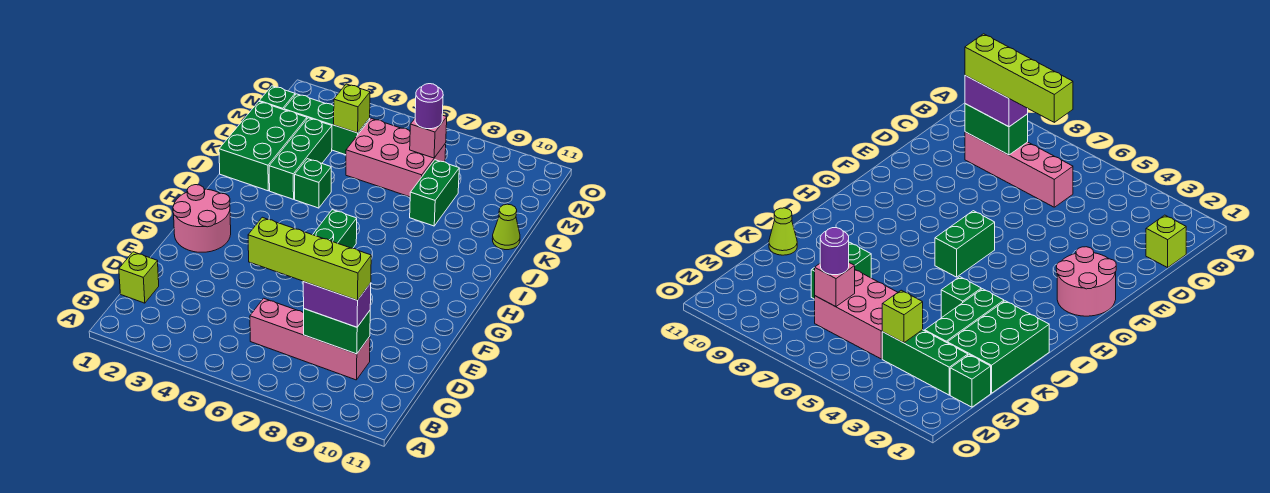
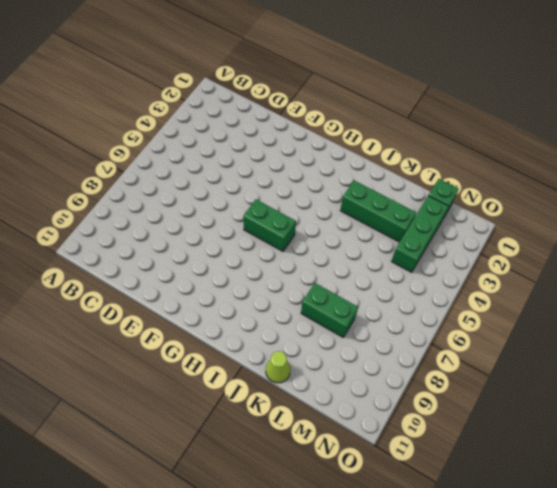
none -> lime 1x1 brick [119,252,159,303]
none -> pink 1x4 brick [250,298,370,380]
none -> pink 2x2 round brick [173,185,231,252]

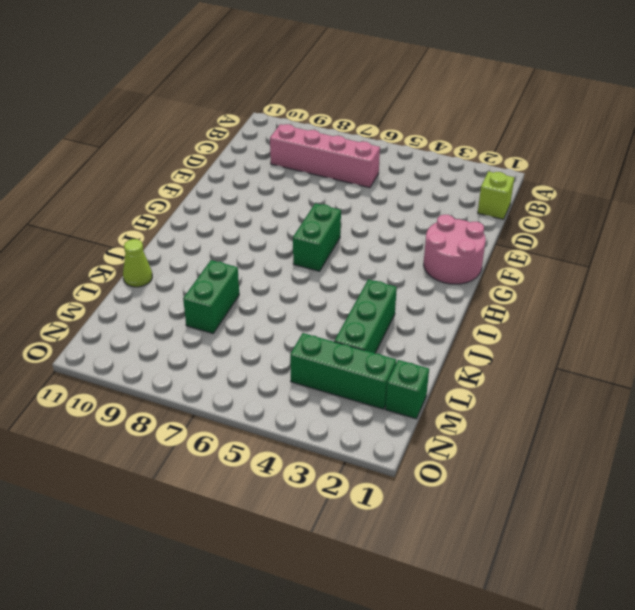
none -> green 2x3 brick [219,102,307,191]
none -> green 1x1 brick [295,159,331,208]
none -> pink 2x3 brick [346,118,446,197]

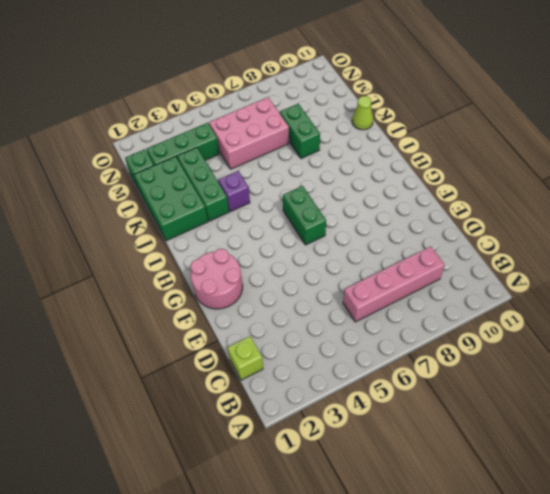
purple 1x1 brick [218,171,250,212] -> green 1x1 brick [295,159,331,208]
none -> green 1x2 brick [304,309,370,354]
none -> lime 1x1 brick [334,84,370,133]
none -> pink 1x1 brick [410,115,447,158]

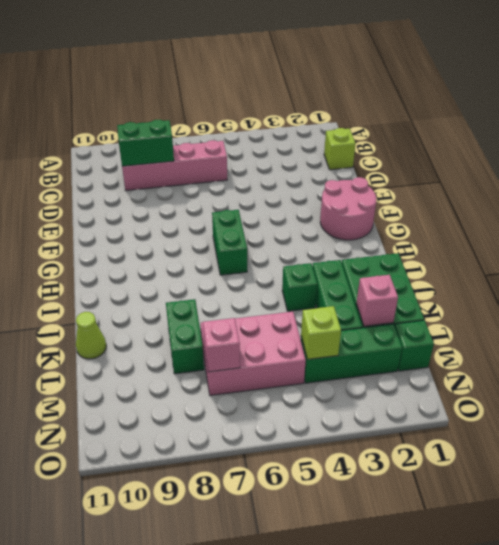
pink 1x1 brick [356,275,398,326] -> none
none -> purple 1x2 brick [303,282,371,327]
none -> purple 1x1 round brick [415,84,443,129]
none -> lime 1x4 brick [248,217,371,300]

